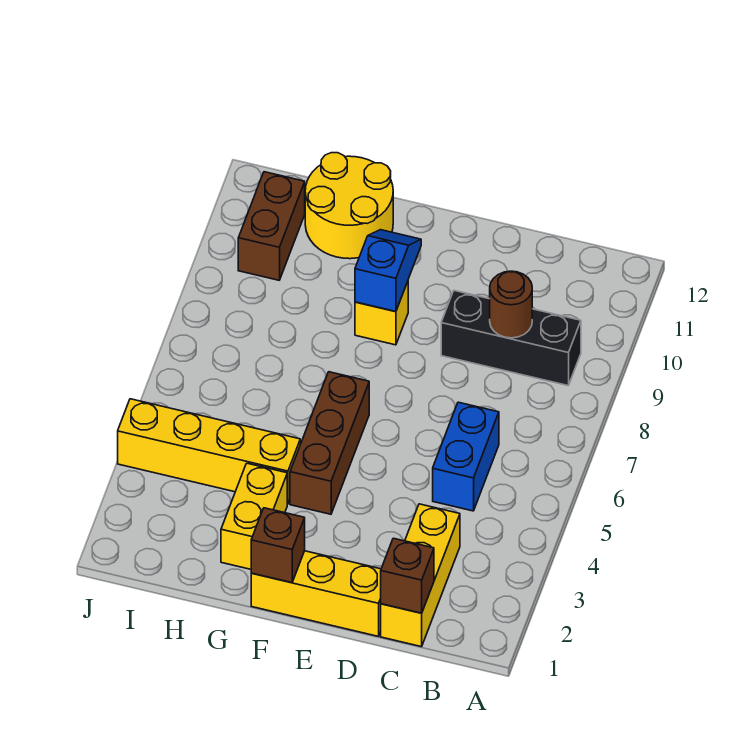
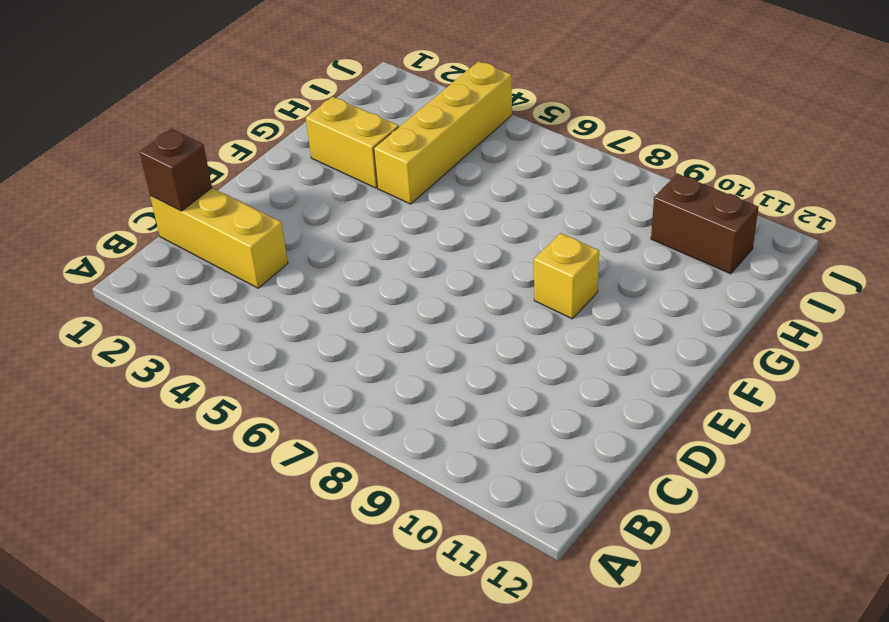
none -> black 1x3 brick [441,291,581,385]
none -> blue 1x2 brick [433,402,499,511]
none -> yellow 1x3 brick [251,551,381,636]

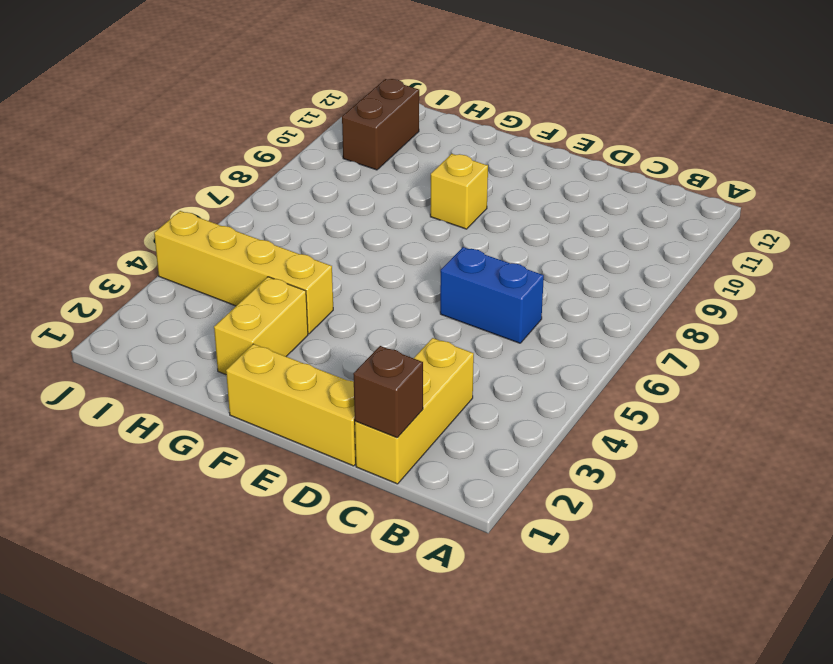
blue 1x2 brick [440,247,544,343] -> blue 1x2 brick turned to [433,402,499,511]
none -> black 1x3 brick [441,291,581,385]
none -> brown 1x3 brick [290,372,369,514]
none -> yellow 2x2 round brick [305,153,393,259]

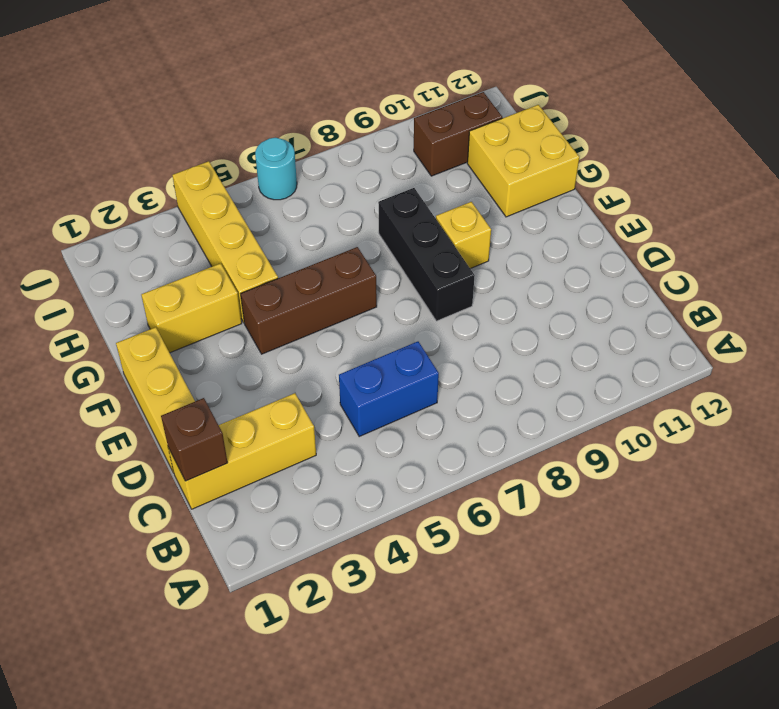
black 1x3 brick [378,188,475,321] -> black 1x3 brick moved to [441,291,581,385]
yellow 2x2 brick [467,105,579,217] -> yellow 2x2 round brick [305,153,393,259]
cyan 1x1 round brick [255,138,297,200] -> none
none -> brown 1x1 round brick [490,271,532,338]
none -> brown 1x1 brick [251,508,305,583]
none -> blue 1x2 slope [355,230,421,312]

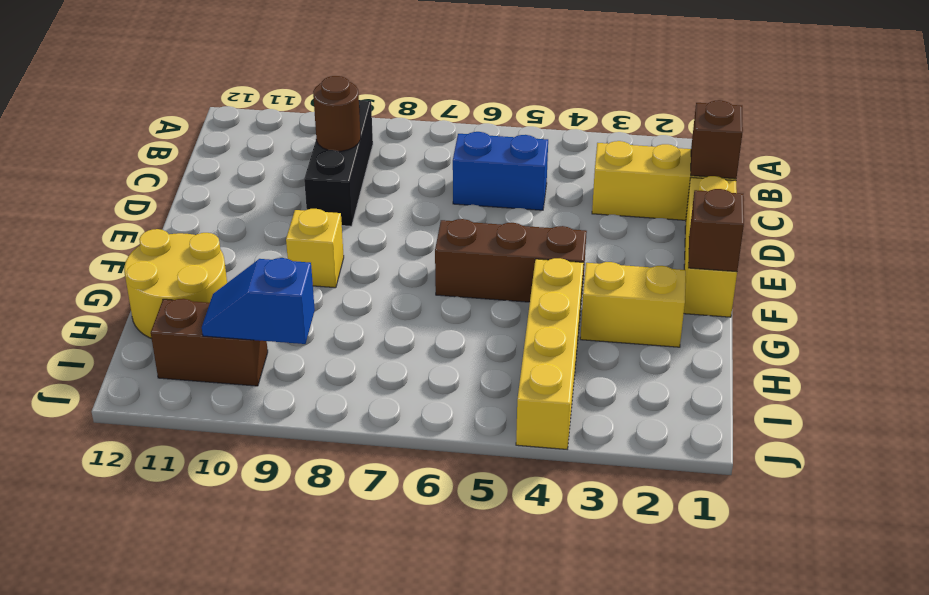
blue 1x2 slope [202,258,315,344] -> blue 1x2 slope moved to [355,230,421,312]

